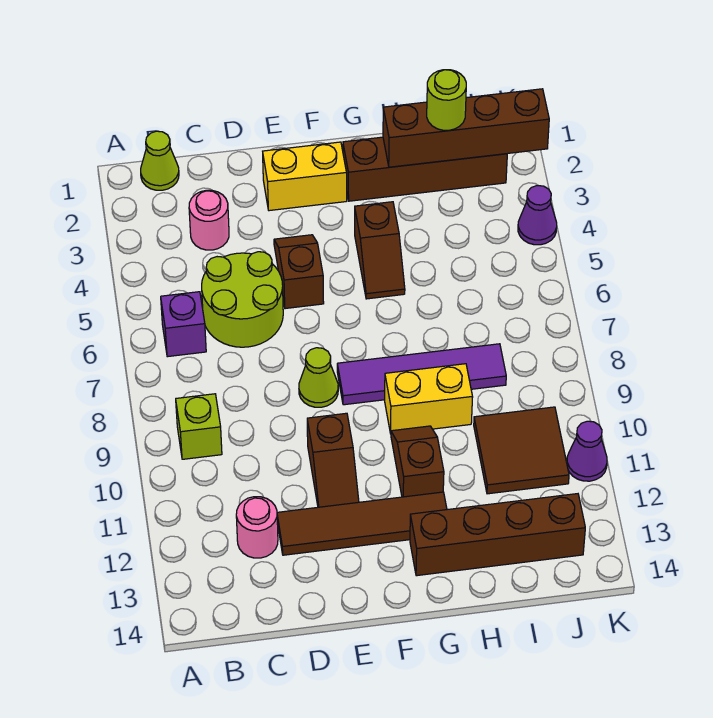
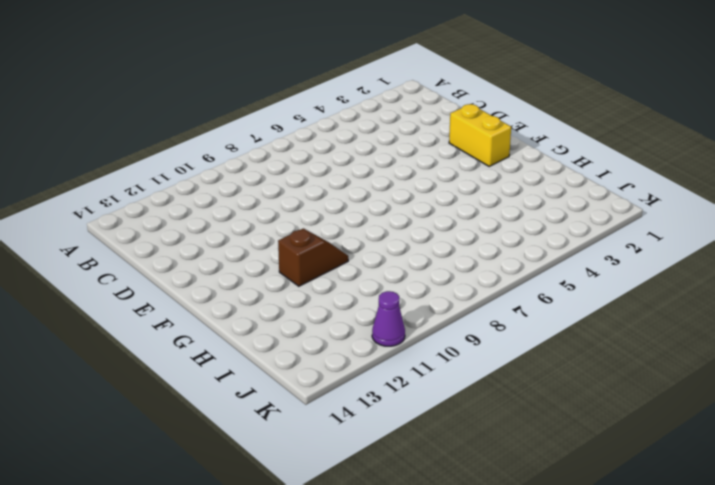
none -> lime 1x1 cone [141,131,179,190]
none -> purple 1x1 brick [161,292,206,357]
none -> lime 1x1 brick [176,394,222,459]

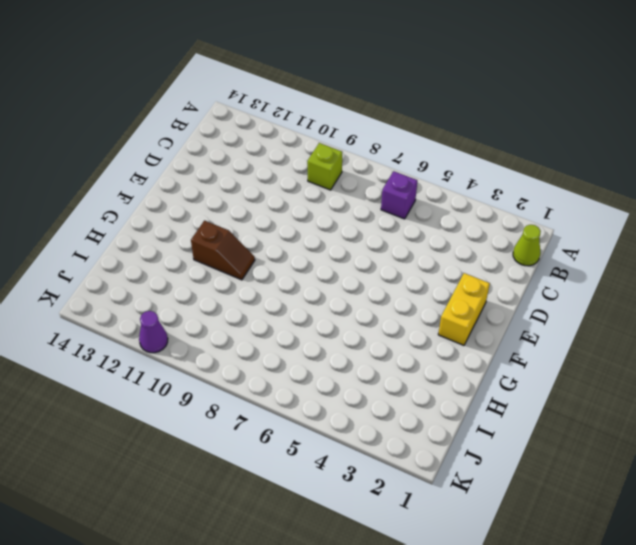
none -> pink 1x1 round brick [189,190,229,250]
none -> lime 2x2 round brick [202,252,283,347]
none -> pink 1x1 round brick [236,497,278,558]

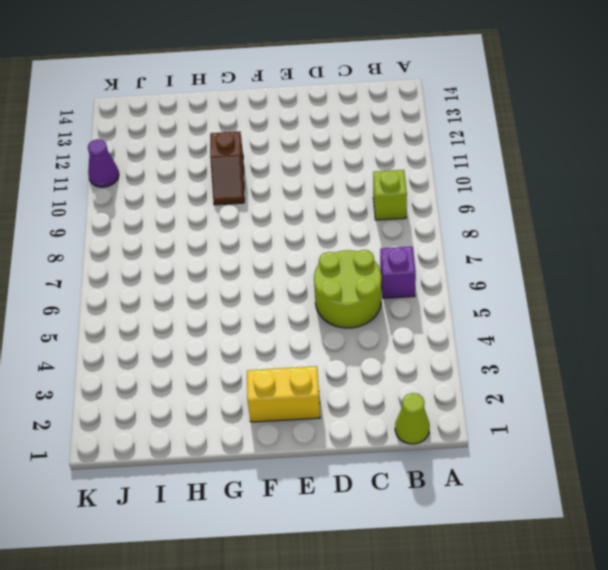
none -> pink 1x1 round brick [189,190,229,250]
none -> pink 1x1 round brick [236,497,278,558]
none -> brown 1x4 tile [277,492,447,555]

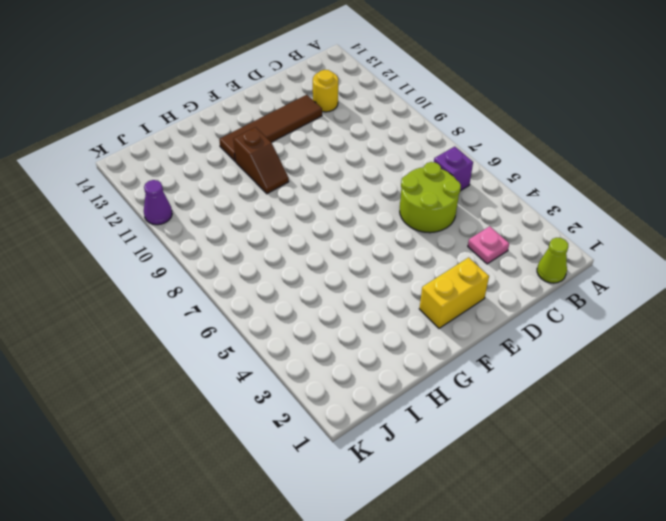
pink 1x1 plate [468,226,509,264] -> pink 1x1 round brick [189,190,229,250]
yellow 1x1 round brick [313,70,338,112] -> pink 1x1 round brick [236,497,278,558]
none -> lime 1x1 brick [176,394,222,459]
none -> brown 1x2 slope [274,235,324,309]
none -> lime 1x1 cone [299,348,338,407]

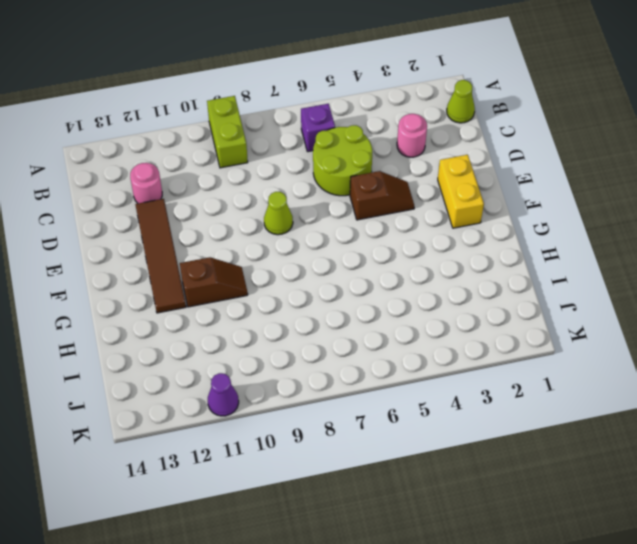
lime 1x2 brick [207,96,248,168] -> lime 1x1 brick [176,394,222,459]
none -> brown 1x2 slope [307,413,359,507]
none -> purple 1x4 tile [337,344,506,405]
none -> brown 1x4 brick [343,137,507,201]

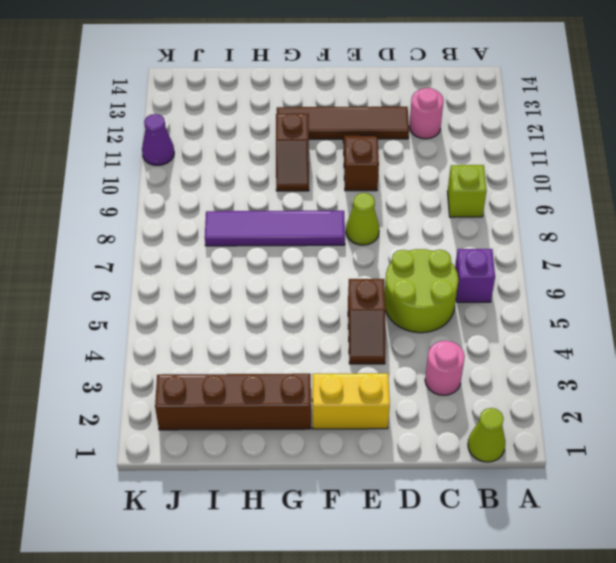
none -> brown 1x2 slope [355,202,405,299]
none -> yellow 1x2 brick [385,364,473,434]
none -> brown 1x4 brick [410,494,585,576]

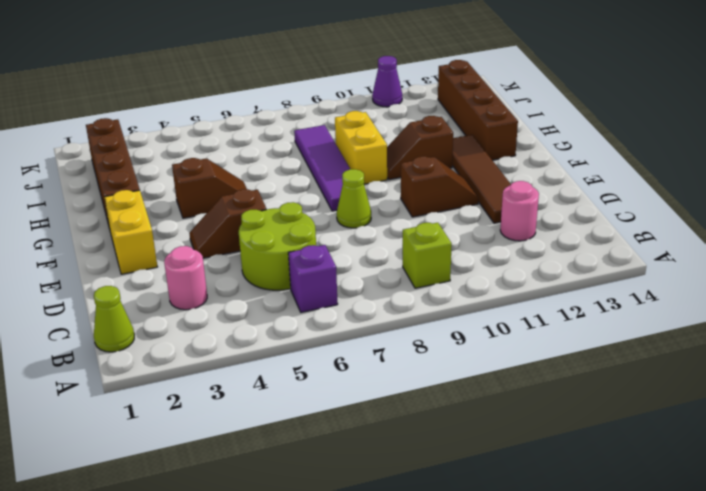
none -> brown 2x2 tile [474,407,569,494]
none -> purple 1x1 cone [518,186,557,245]
none -> brown 1x4 brick [383,89,549,167]

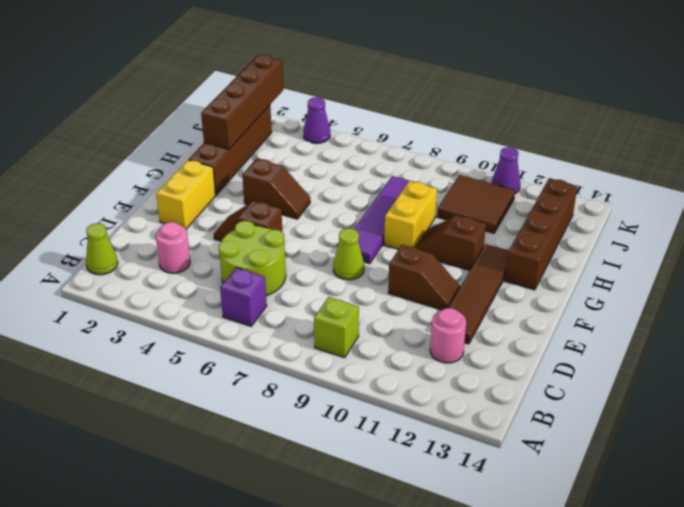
none -> lime 1x1 round brick [427,70,466,130]

